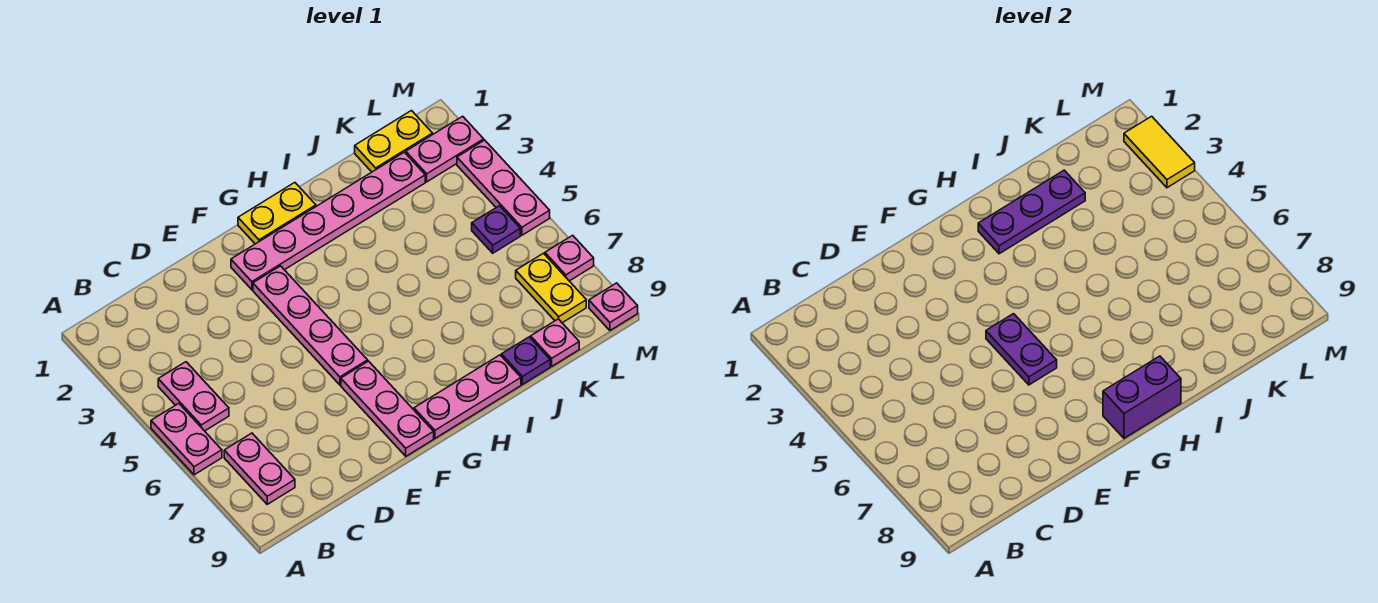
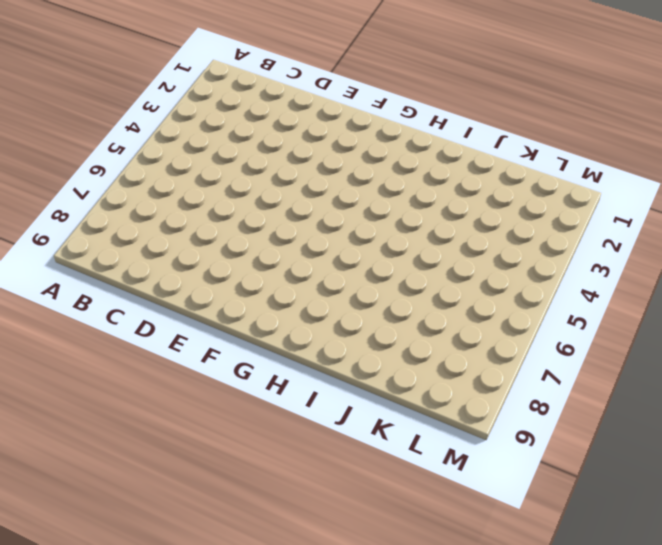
none -> pink 1x2 plate [151,404,222,475]
none -> pink 1x2 plate [158,362,229,431]
none -> pink 1x2 plate [224,433,295,504]

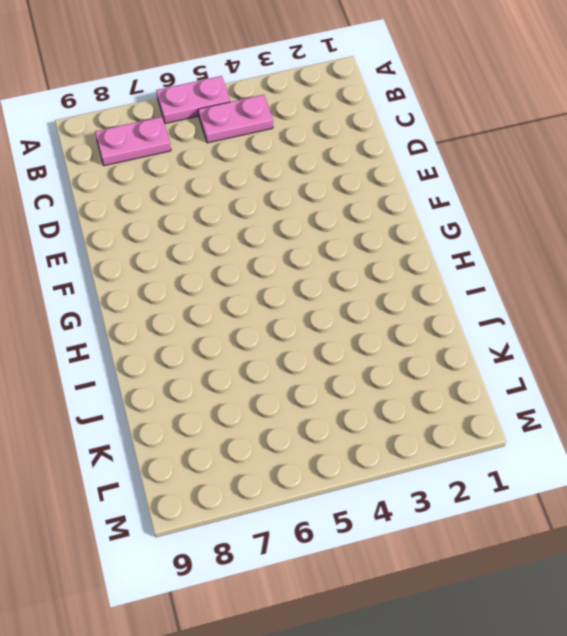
none -> pink 1x6 plate [231,152,425,290]
none -> pink 1x4 plate [253,266,368,385]
none -> pink 1x3 plate [341,361,434,456]

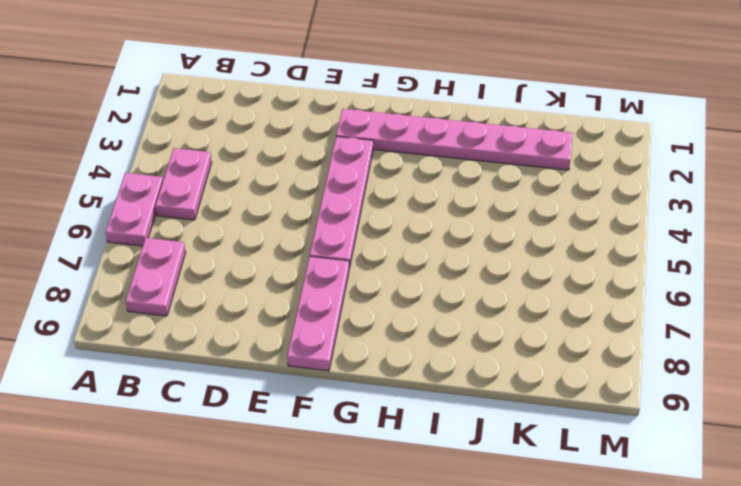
none -> yellow 1x2 plate [238,183,316,244]
none -> pink 1x3 plate [414,355,521,438]
none -> purple 1x1 plate [501,337,550,385]

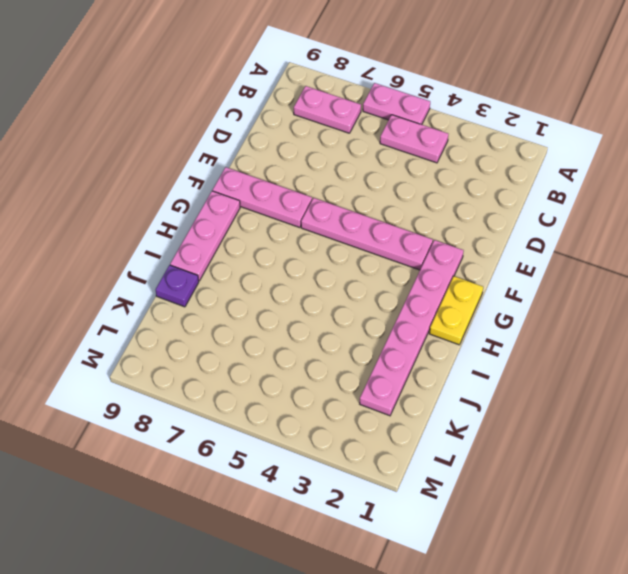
none -> yellow 1x2 plate [355,111,433,172]
none -> pink 1x1 plate [531,319,579,366]
none -> pink 1x2 plate [406,116,484,182]

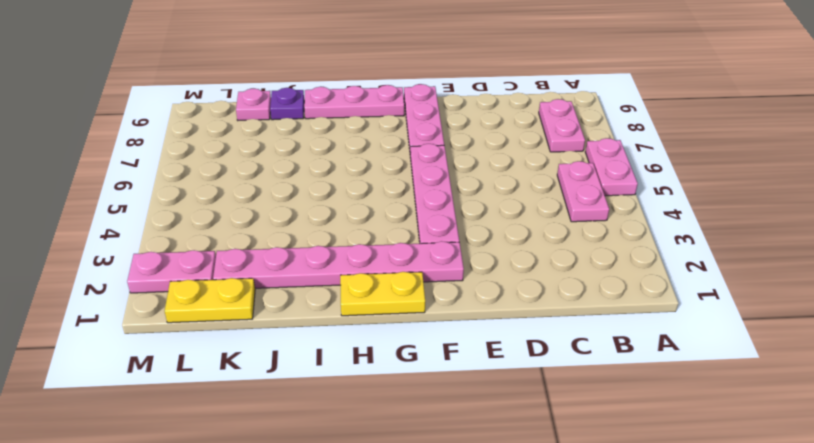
none -> purple 1x1 plate [472,206,520,253]
none -> yellow 1x2 plate [516,253,586,323]
none -> pink 1x3 plate [457,140,550,235]

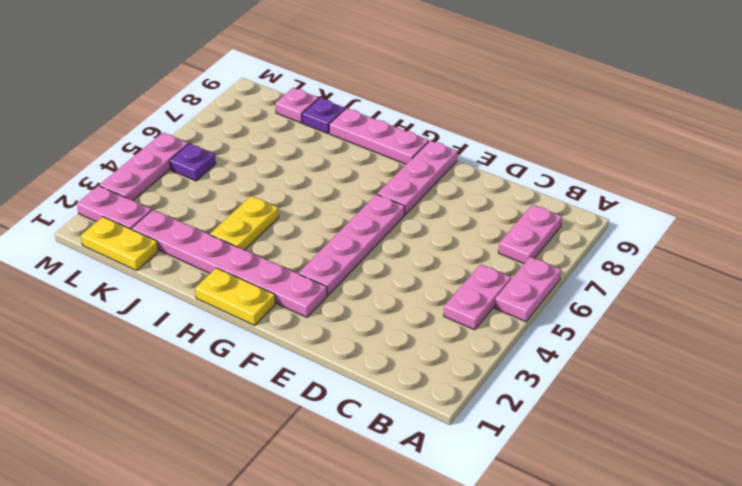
yellow 1x2 plate [210,196,279,250] -> yellow 1x2 plate moved to [516,253,586,323]
none -> pink 1x1 plate [545,235,594,281]
none -> pink 1x1 plate [589,283,638,330]
none -> purple 1x2 plate [986,314,1057,385]

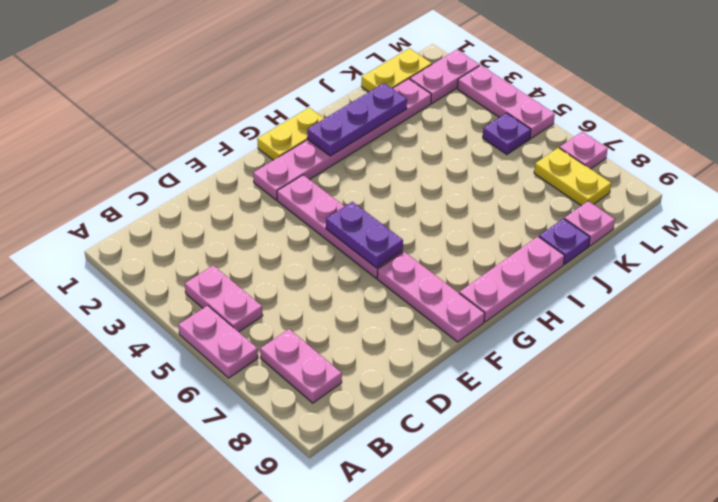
none -> pink 1x1 plate [589,283,638,330]
none -> purple 1x2 brick [1103,356,1181,438]
none -> yellow 1x2 tile [1124,116,1195,188]

